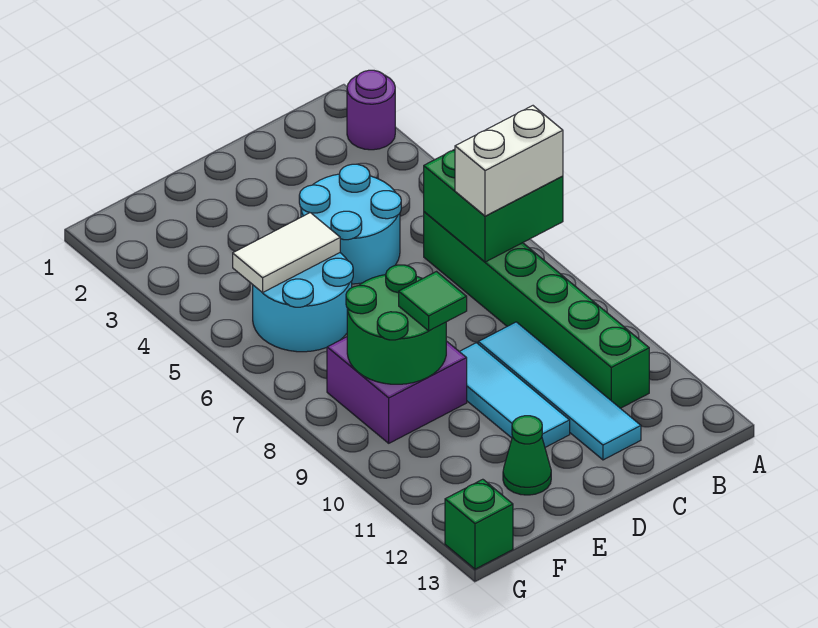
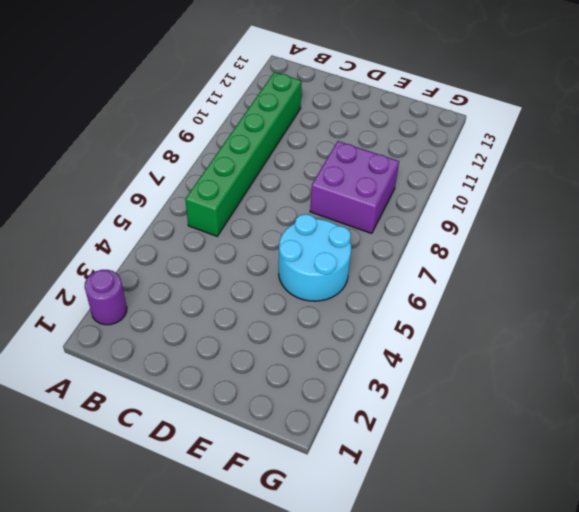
none -> cyan 2x2 round brick [299,164,401,284]
none -> cyan 1x4 tile [478,322,641,460]
none -> cyan 1x3 tile [460,343,570,447]

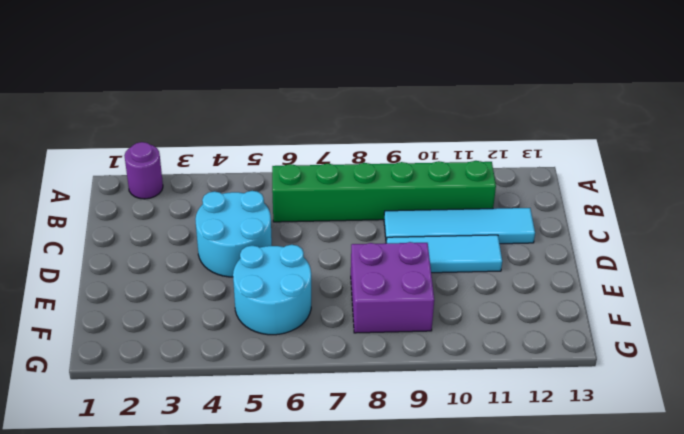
none -> green 1x1 cone [503,416,551,495]
none -> green 1x1 brick [445,479,513,569]
none -> green 2x2 brick [424,149,563,262]

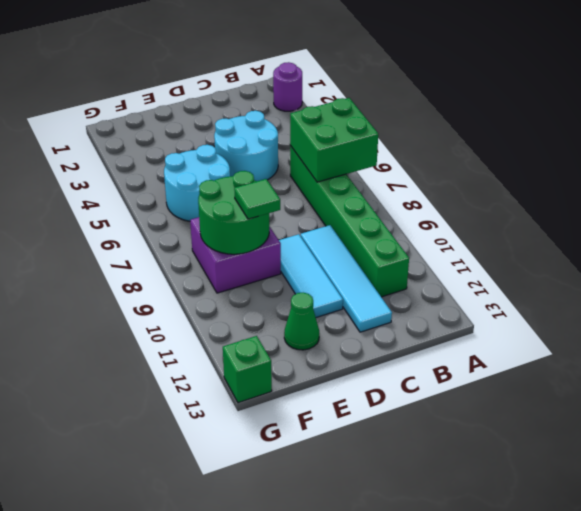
none -> white 1x2 tile [233,213,340,293]
none -> white 1x2 brick [455,106,563,216]

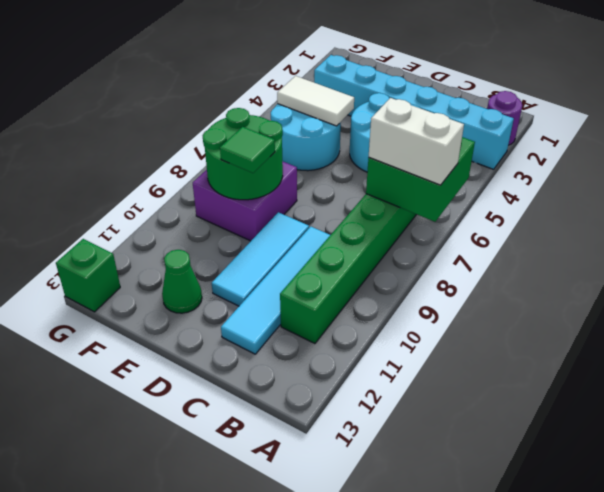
cyan 1x6 brick [314,55,514,169] -> none

